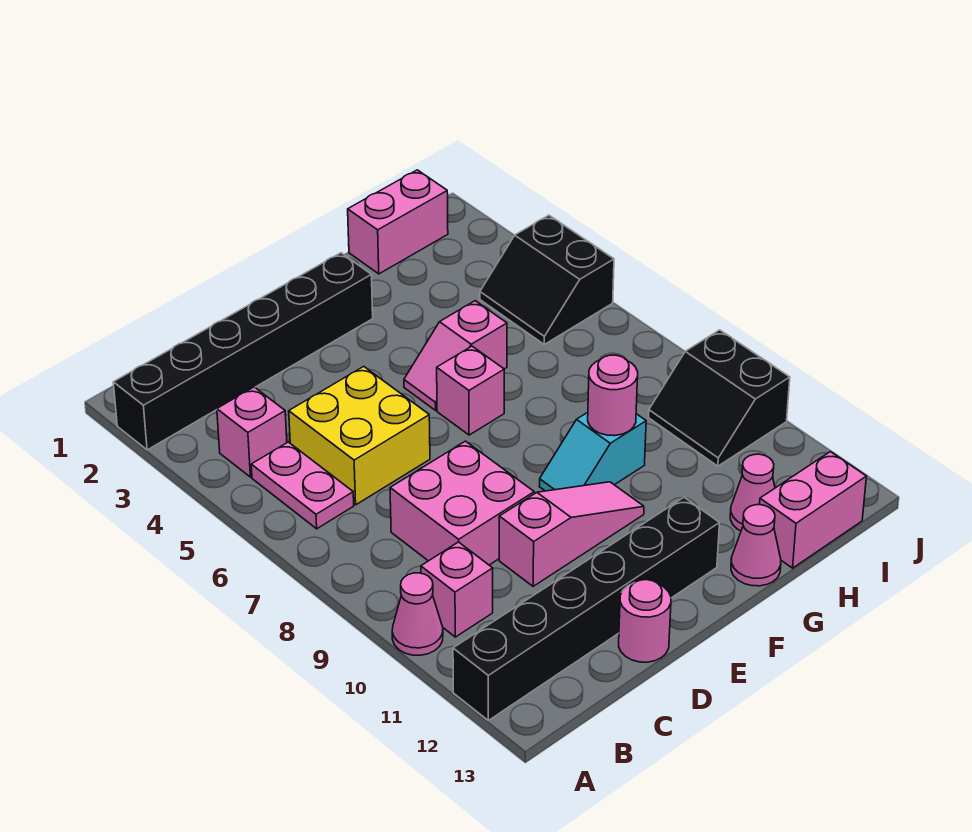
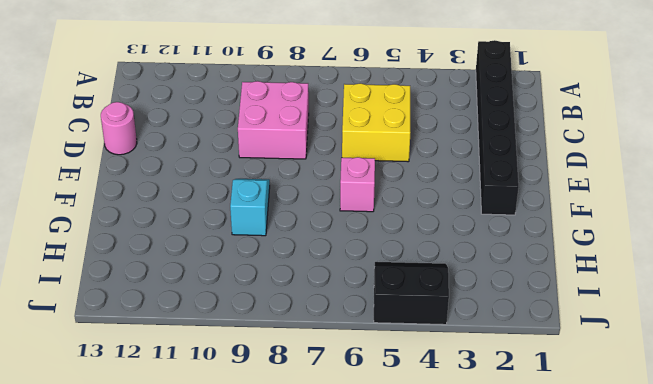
none -> pink 1x1 cone [392,573,443,655]
none -> black 1x6 brick [453,497,720,720]
none -> pink 1x1 brick [217,387,287,477]

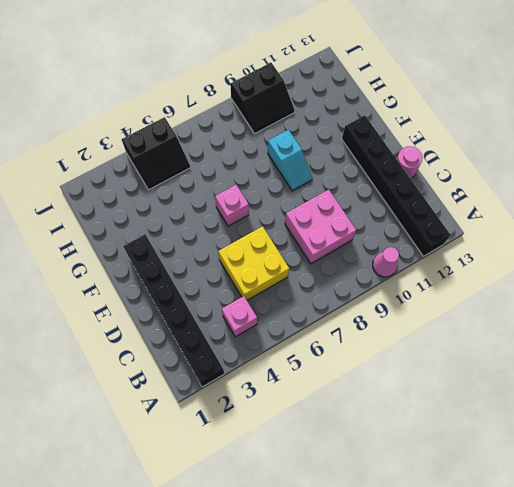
none -> pink 1x2 plate [251,442,354,529]
none -> pink 1x1 brick [421,542,493,637]
none -> pink 1x3 slope [499,482,644,586]

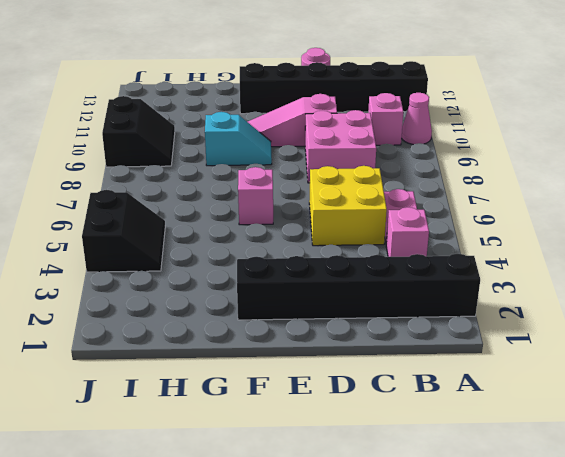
none -> pink 1x2 slope [404,301,507,410]
none -> pink 1x1 cone [731,505,781,586]
none -> pink 1x2 brick [348,170,448,274]

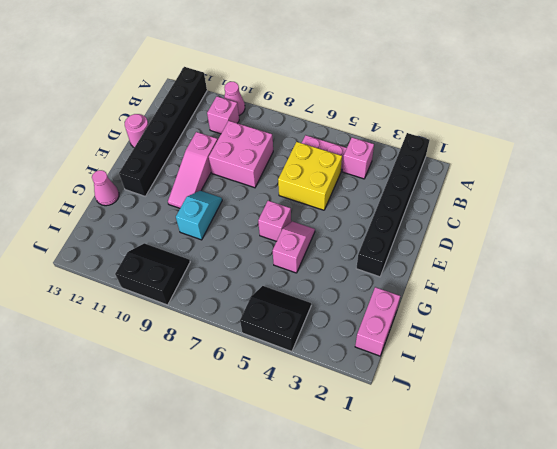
none -> pink 1x1 cone [730,454,775,531]
none -> pink 1x2 brick [760,452,866,568]
none -> pink 1x1 round brick [588,355,638,436]

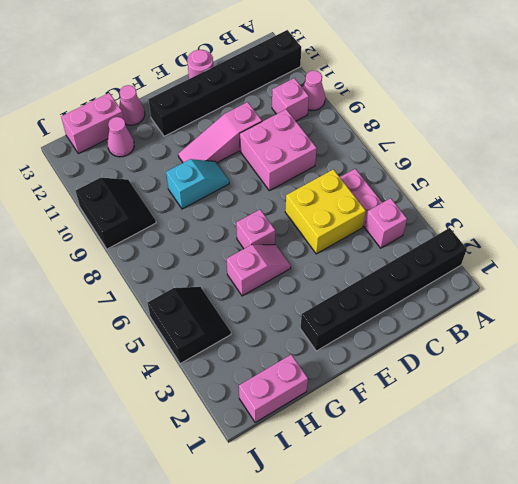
none -> pink 1x1 round brick [588,355,638,436]

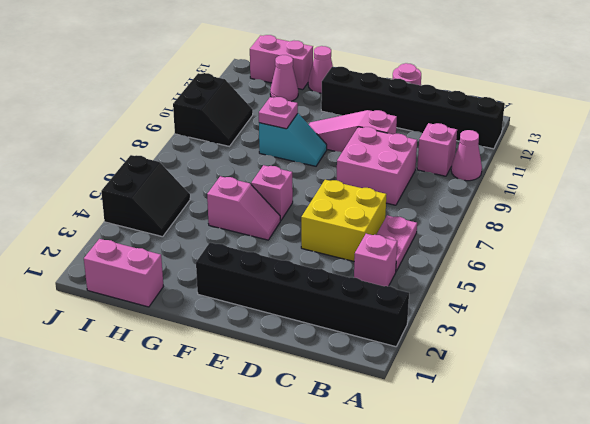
pink 1x1 plate [259,97,298,129] -> pink 1x1 round brick [588,355,638,436]

